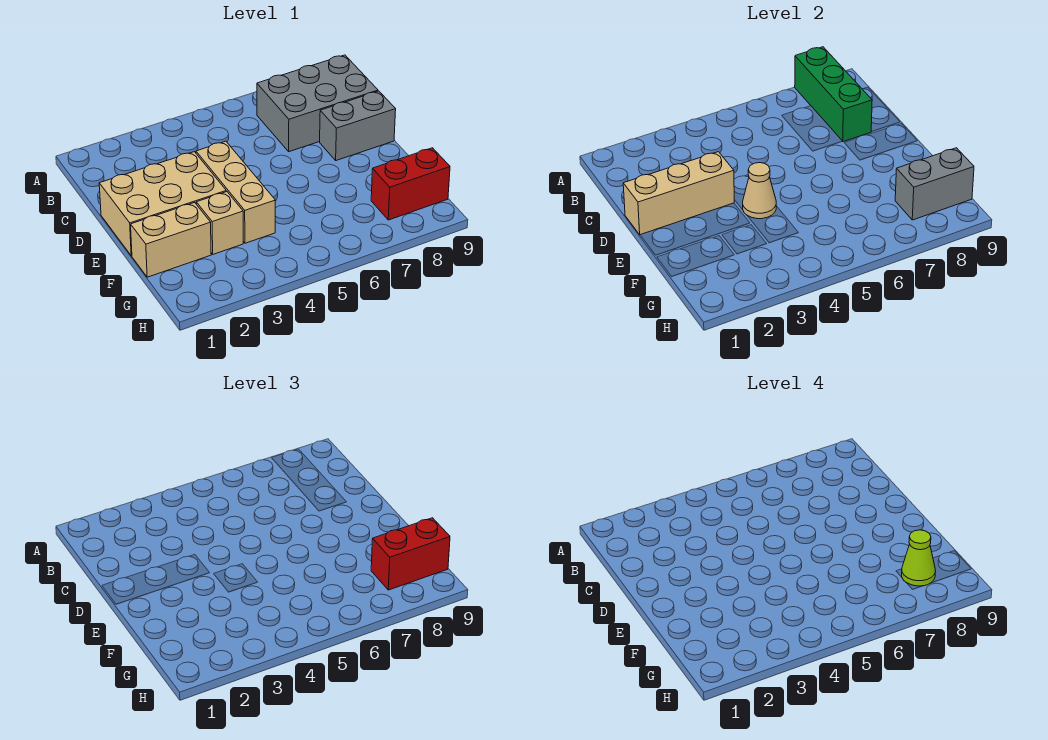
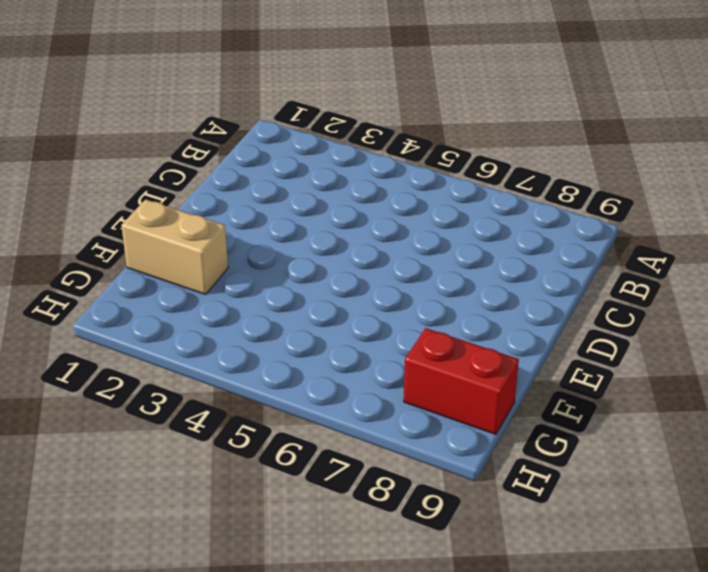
none -> grey 2x3 brick [257,55,378,152]
none -> tan 2x3 brick [99,152,226,256]
none -> tan 1x3 brick [196,141,275,243]

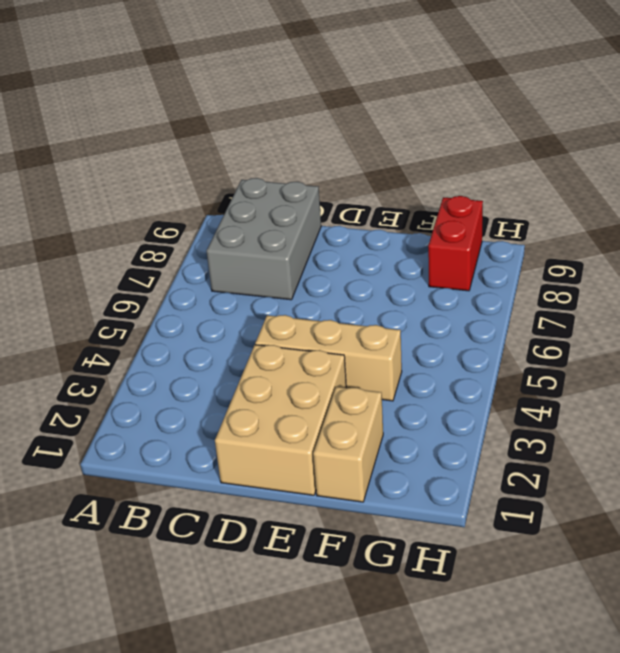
none -> grey 1x2 brick [320,91,396,161]
none -> tan 1x1 brick [196,192,243,254]
none -> green 1x3 brick [795,47,872,142]

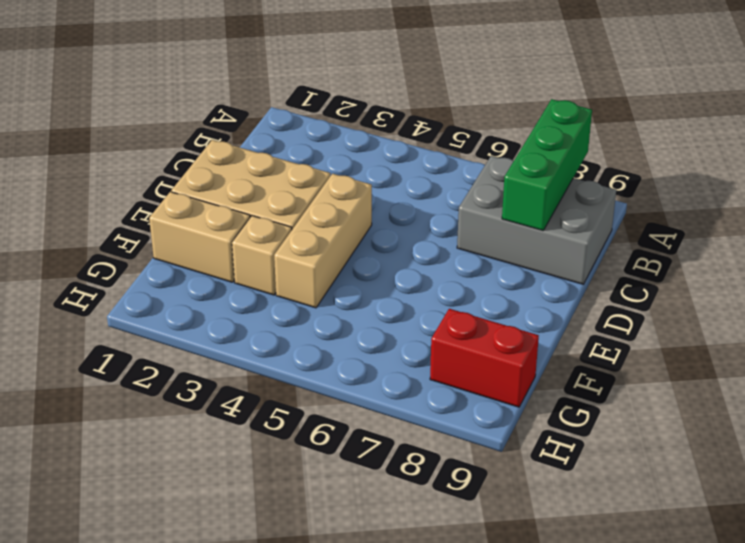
none -> grey 1x2 brick [320,91,396,161]
none -> tan 1x3 brick [623,152,734,235]
none -> tan 1x1 cone [743,163,776,219]

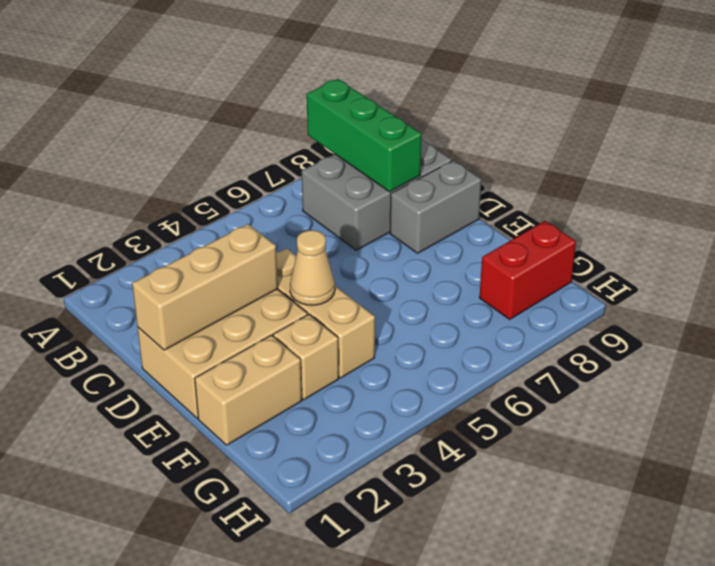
none -> grey 1x2 brick [895,148,974,220]
none -> red 1x2 brick [371,518,450,590]
none -> lime 1x1 cone [902,530,936,586]

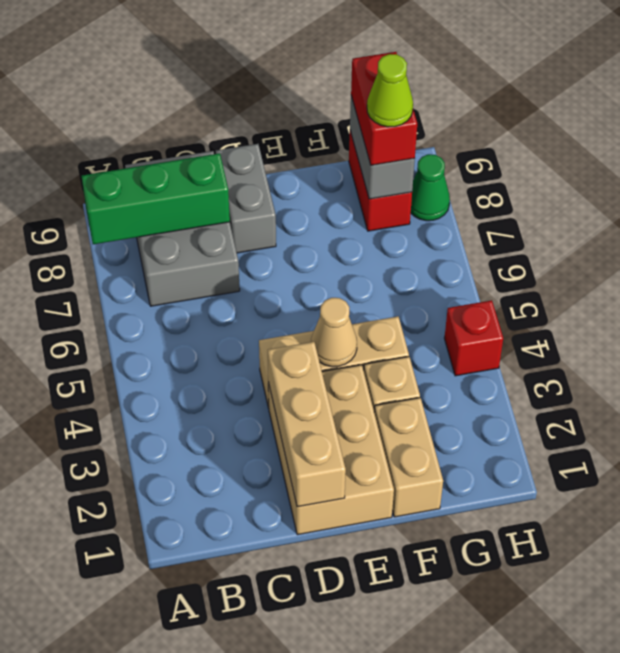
red 1x1 brick [444,300,503,376] -> none
green 1x1 cone [411,154,450,221] -> none

